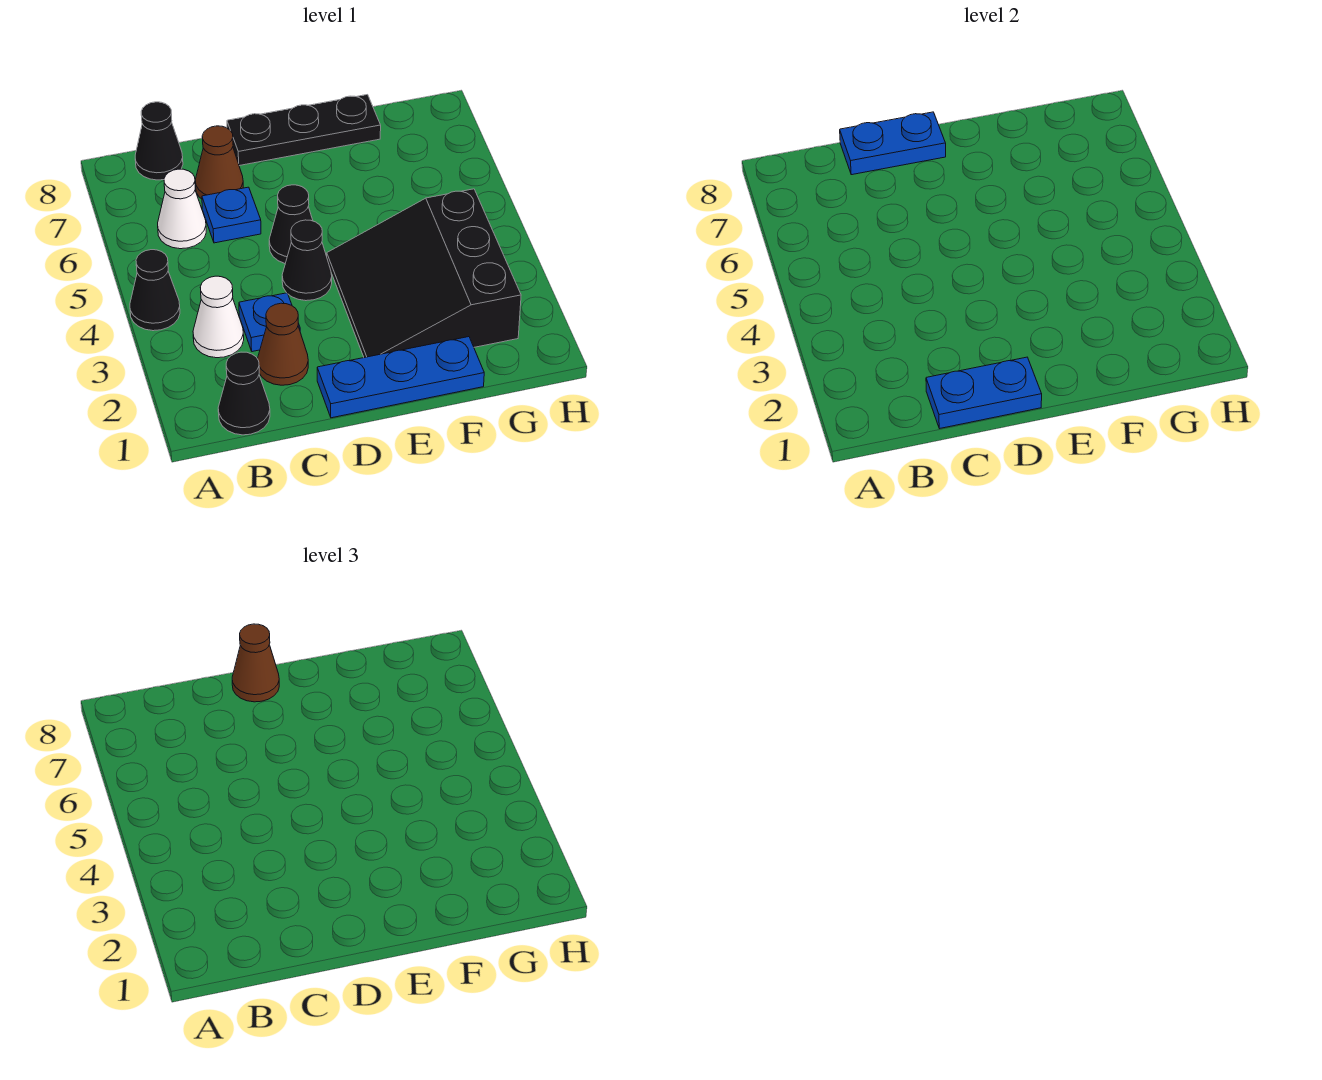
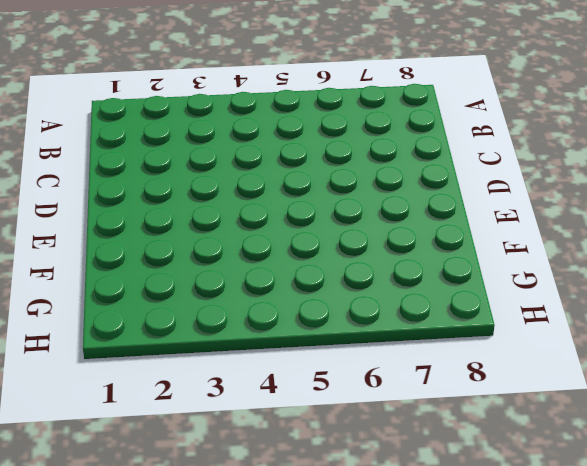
none -> black 1x1 cone [130,250,180,331]
none -> black 1x1 cone [218,352,270,435]
none -> white 1x1 cone [193,276,244,358]

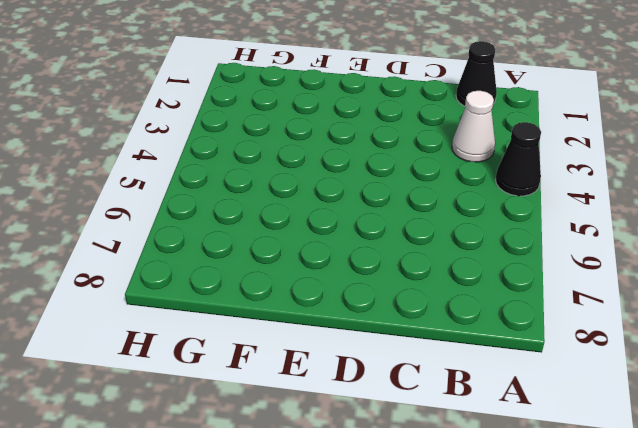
none -> white 1x1 cone [158,169,206,249]
none -> black 1x1 cone [135,102,183,180]
none -> brown 1x1 cone [258,303,308,385]

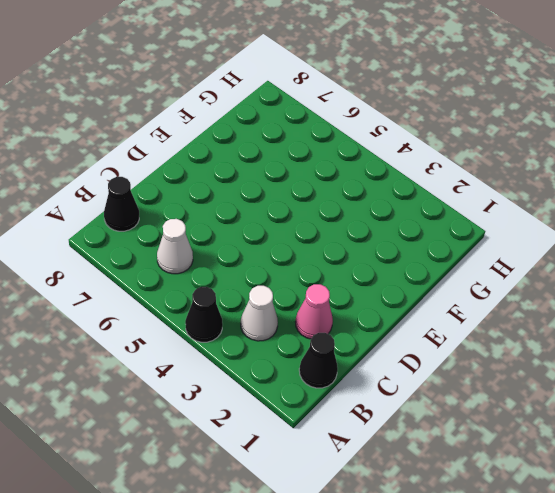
pink 1x1 cone [295,284,333,339] -> brown 1x1 cone [258,303,308,385]
none -> blue 1x1 plate [239,293,300,352]
none -> blue 1x1 plate [202,187,261,243]
none -> brown 1x1 cone [195,126,243,199]

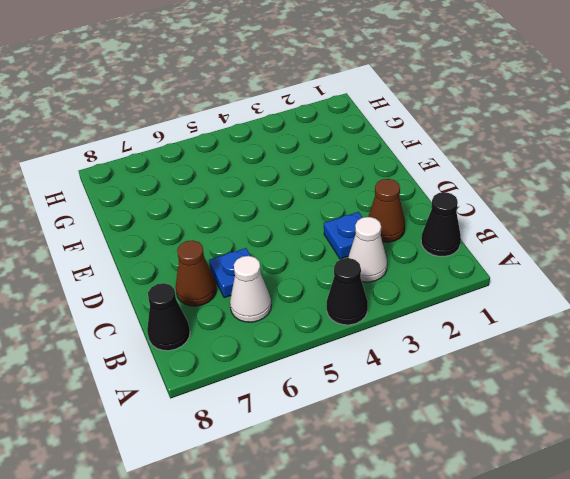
none -> blue 1x3 plate [317,337,484,418]
none -> black 1x1 cone [282,220,332,301]
none -> black 1x1 cone [269,185,313,263]

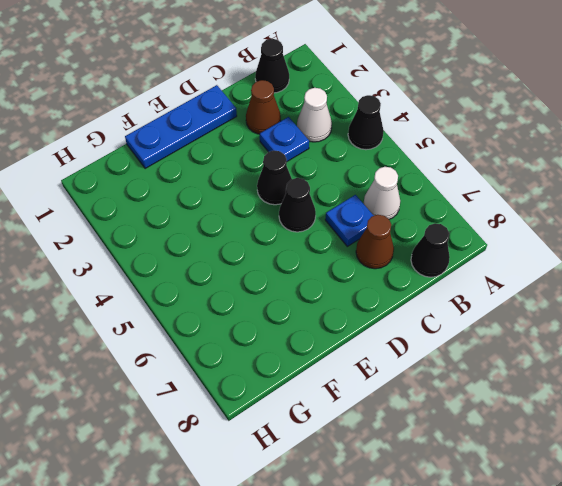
none -> black 1x3 plate [227,95,381,166]
none -> black 3x3 slope [327,189,521,358]
none -> blue 1x2 plate [926,357,1042,429]

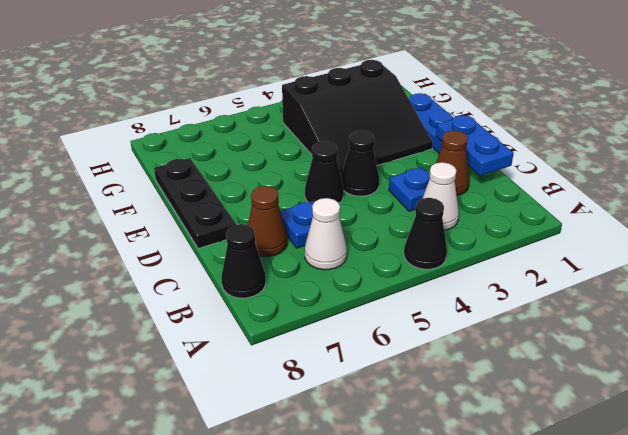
none -> black 1x1 cone [218,352,270,435]
none -> blue 1x2 plate [840,112,946,175]
none -> brown 1x1 cone [232,624,279,702]

